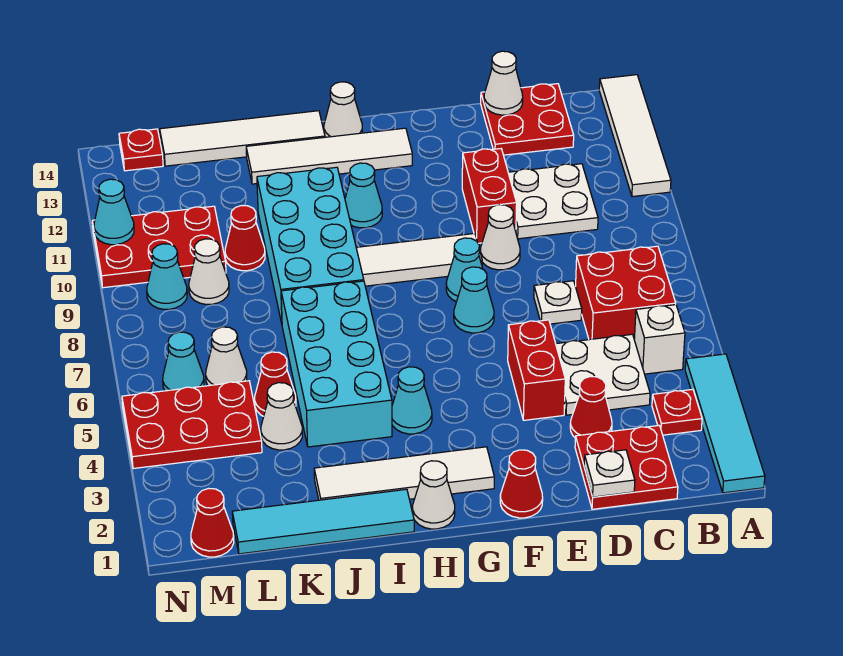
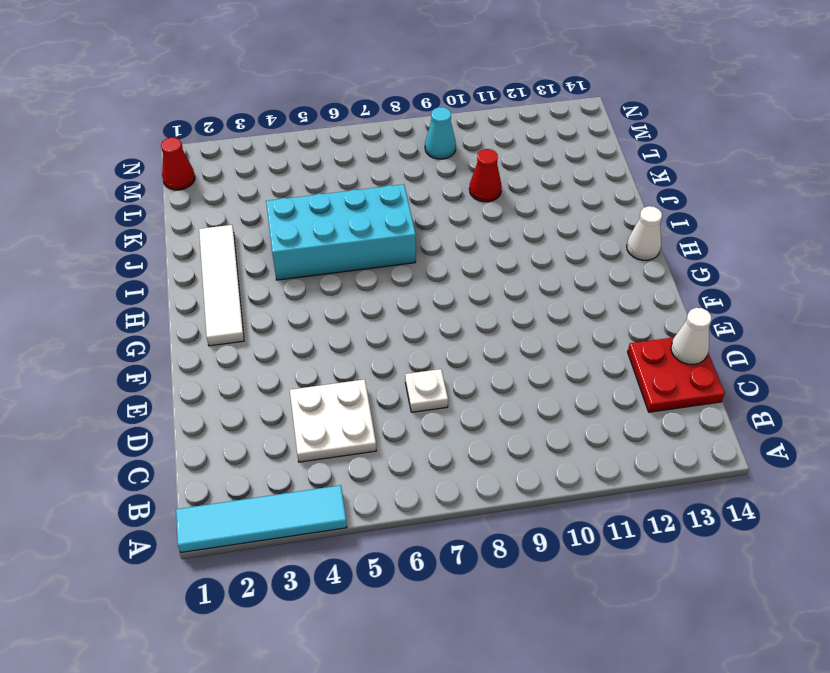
none -> white 1x4 tile [599,75,671,197]
none -> red 1x1 plate [652,389,702,435]
none -> white 1x1 brick [634,305,685,374]
none -> red 2x2 brick [576,246,676,340]

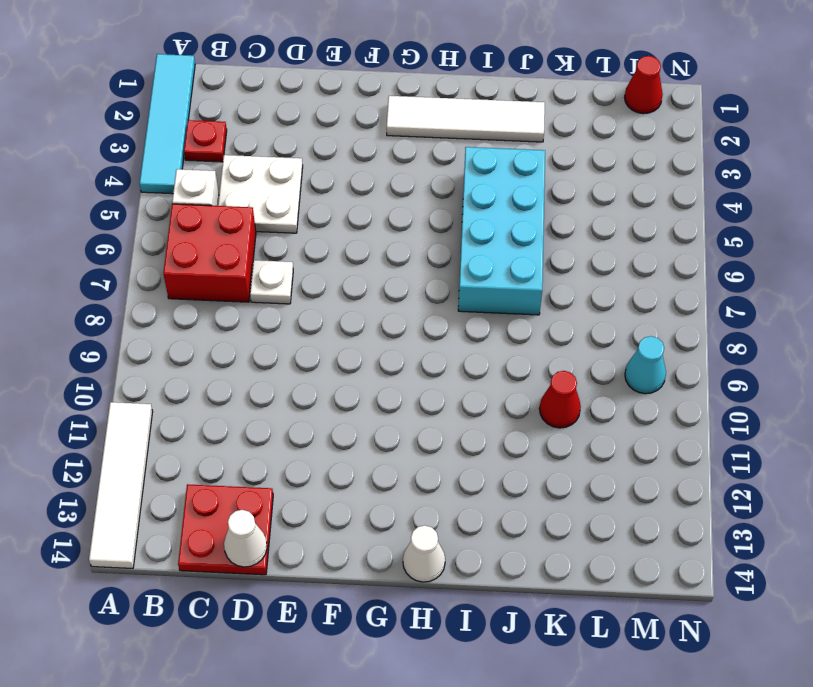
none -> red 2x2 plate [575,426,678,509]
none -> white 2x2 plate [508,164,598,239]
none -> red 1x1 cone [570,376,612,437]
none -> red 1x2 brick [508,320,565,420]

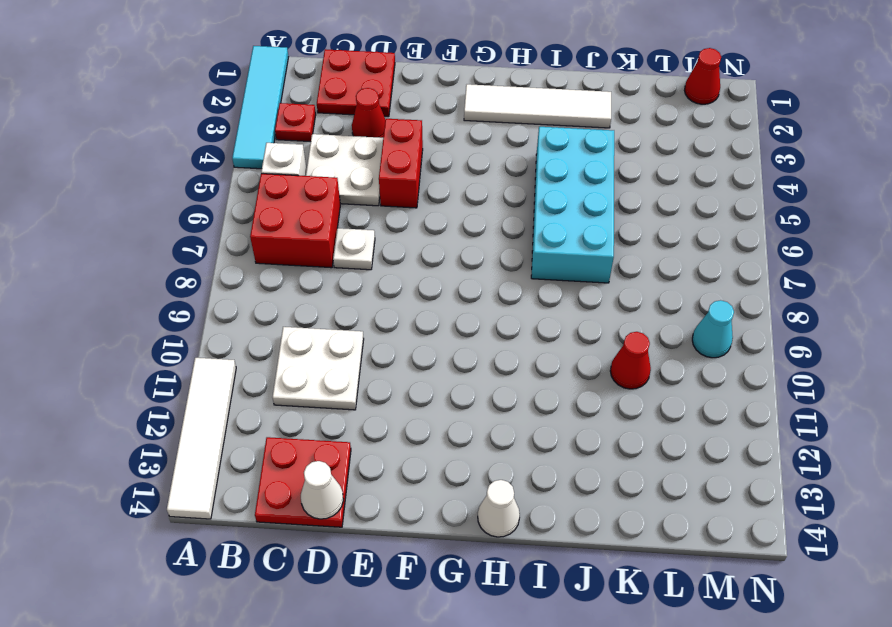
none -> white 1x1 cone [480,205,520,270]
none -> red 1x2 brick [462,149,517,243]
none -> red 1x1 cone [500,450,543,518]
none -> cyan 1x1 cone [454,267,494,333]

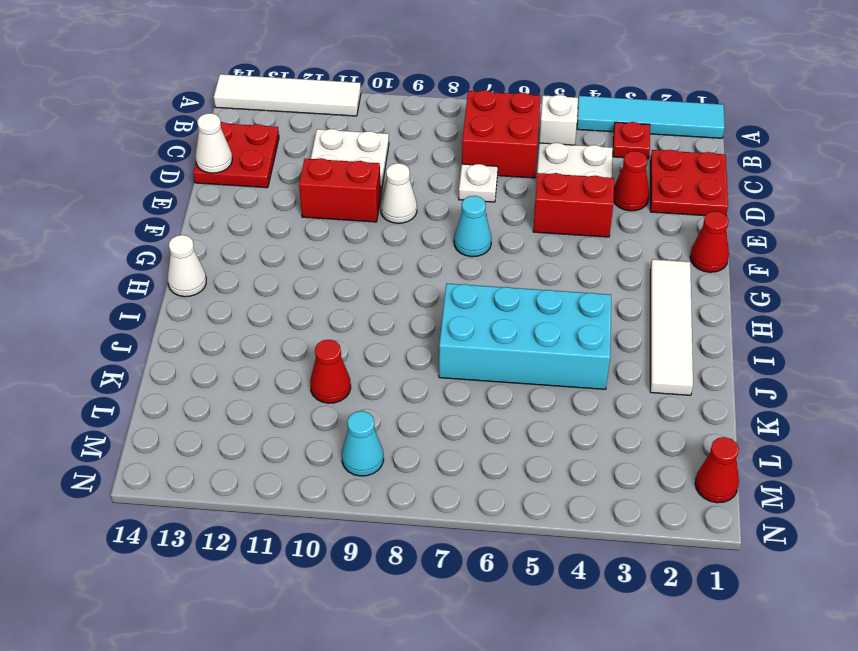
none -> cyan 1x1 cone [446,238,483,302]
none -> white 1x3 tile [356,234,482,286]
none -> white 1x4 tile [246,128,412,184]
none -> white 1x1 cone [413,461,455,529]

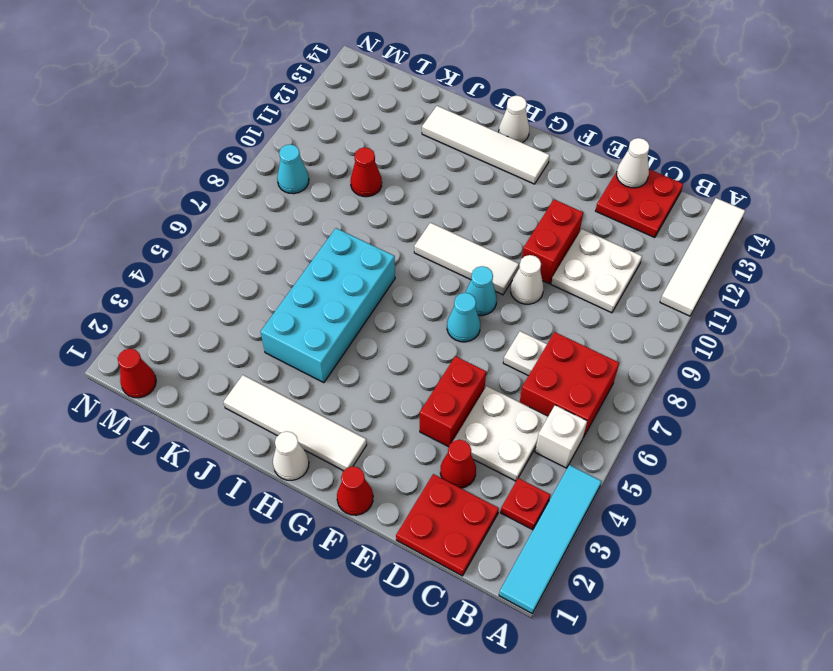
none -> cyan 1x1 cone [392,367,432,434]
none -> cyan 1x1 cone [345,163,382,228]
none -> cyan 1x4 tile [232,489,414,554]
none -> cyan 2x4 brick [257,167,364,323]

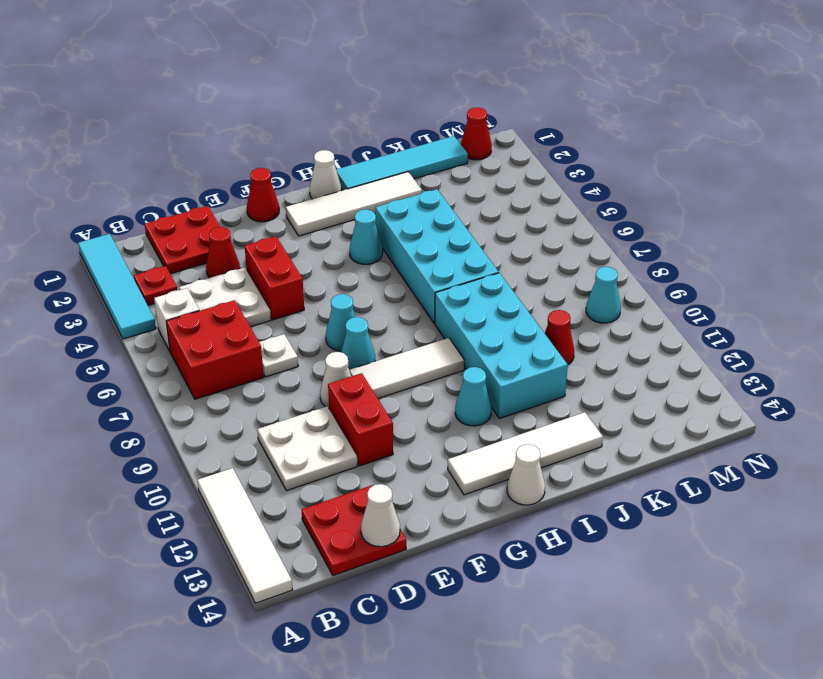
none -> white 1x4 tile [160,111,325,166]
none -> white 1x1 cone [261,383,302,450]
none -> red 1x1 cone [255,352,296,416]
none -> red 2x3 plate [122,381,262,469]

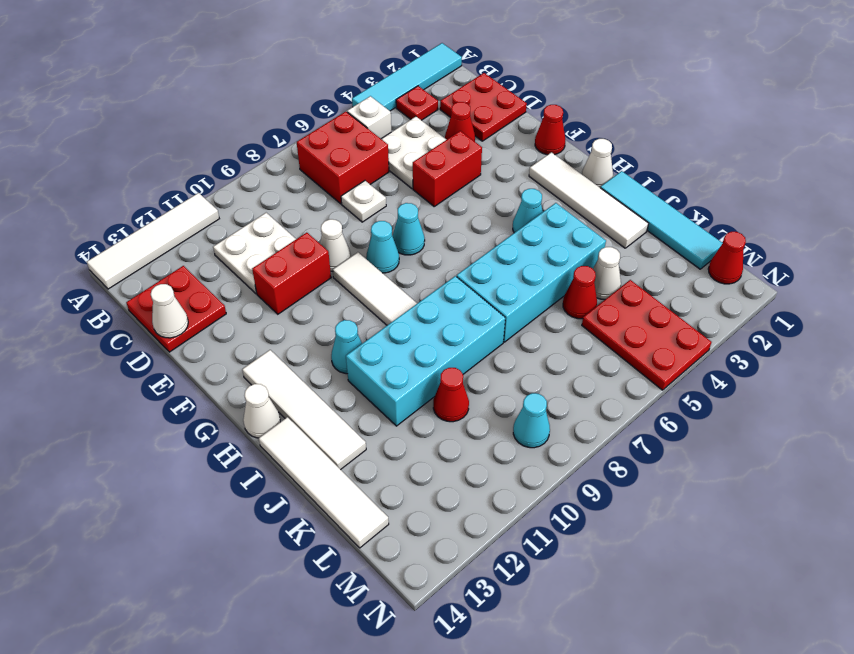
none -> white 1x1 cone [206,327,247,386]
none -> white 1x1 cone [189,239,229,304]
none -> red 2x3 plate [92,206,226,288]
none -> cyan 1x1 cone [163,332,204,391]

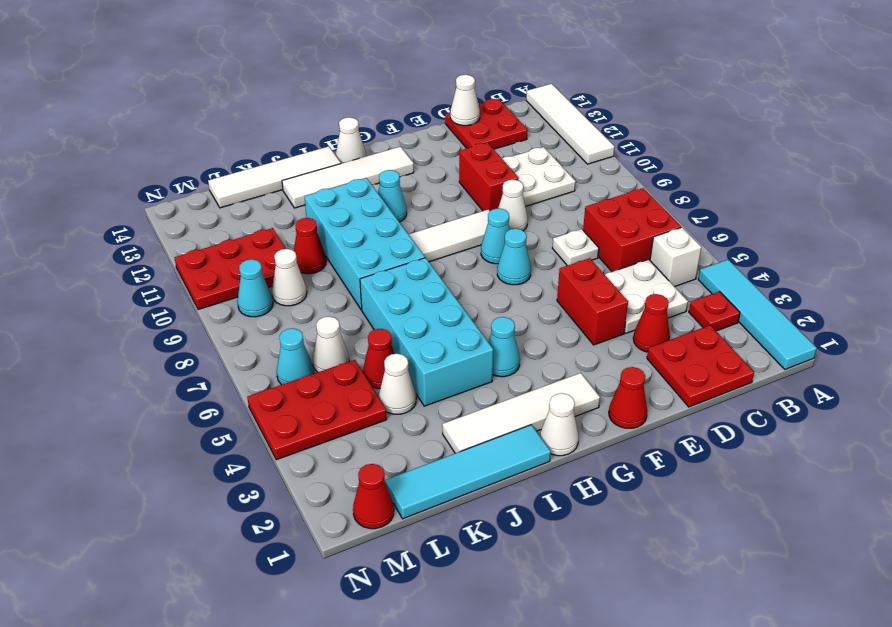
none -> red 1x1 plate [119,129,163,171]
none -> white 1x1 plate [584,450,635,497]
none -> cyan 1x1 cone [94,179,134,245]

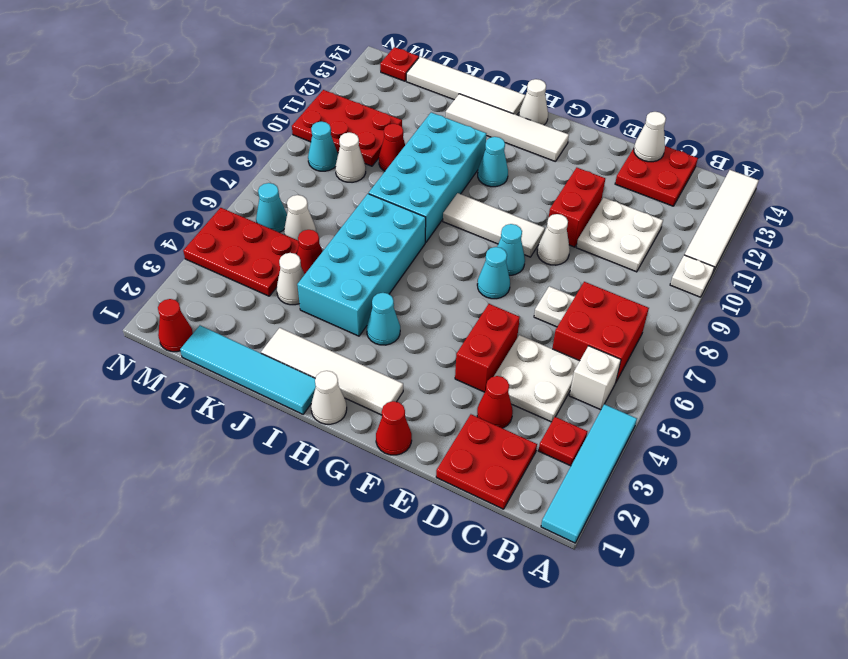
white 1x1 plate [670,255,714,297] -> white 1x1 plate moved to [584,450,635,497]
none -> cyan 1x1 cone [94,179,134,245]

